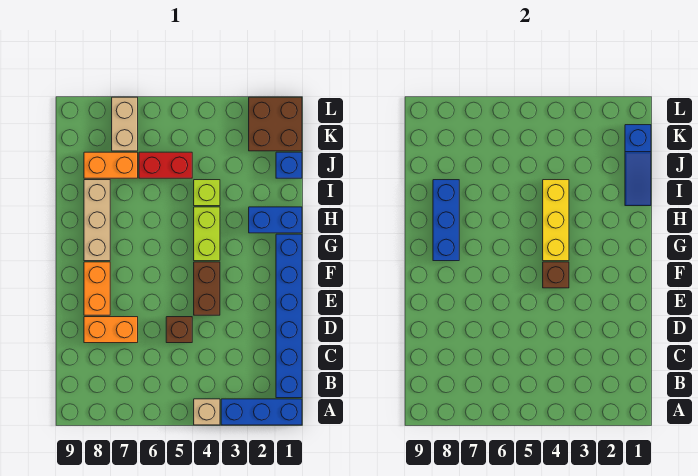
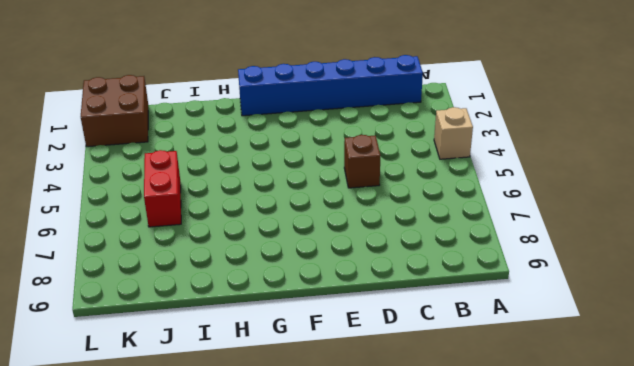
none -> blue 1x3 brick [221,399,302,425]
none -> orange 1x2 brick [84,317,138,343]
none -> brown 1x2 brick [194,262,220,315]

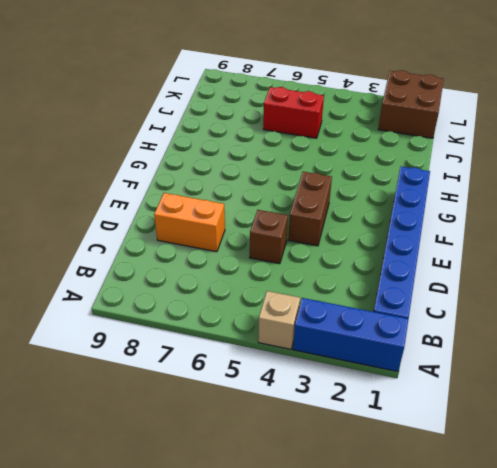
none -> orange 1x2 brick [84,262,110,315]
none -> lime 1x2 brick [194,207,220,261]
none -> tan 1x3 brick [84,180,110,261]

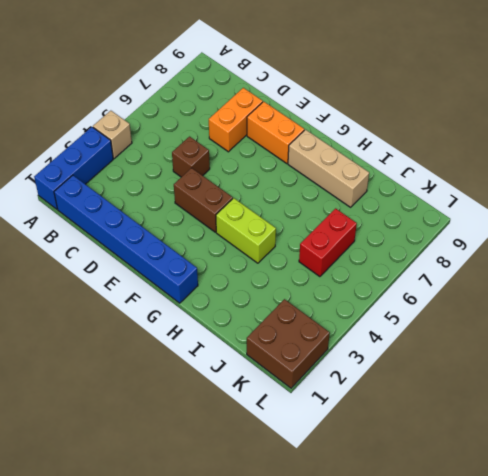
none -> blue 1x2 brick [249,207,302,233]
none -> lime 1x1 brick [194,180,220,206]
none -> blue 1x1 brick [276,152,302,178]

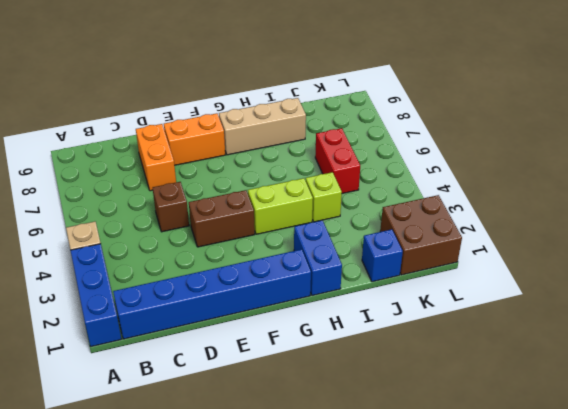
none -> orange 1x2 brick [84,152,138,178]
none -> tan 1x2 brick [112,97,138,151]
none -> brown 1x1 brick [543,262,569,288]

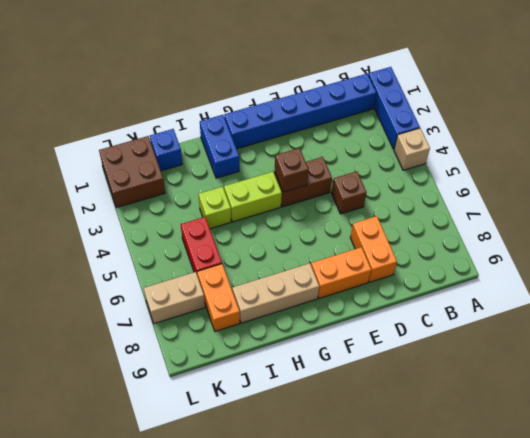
none -> yellow 1x3 brick [543,180,569,261]
none -> blue 1x3 brick [433,180,459,261]
none -> blue 1x3 slope [625,125,651,206]

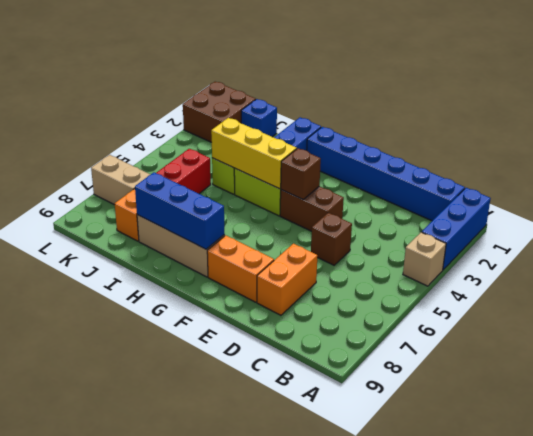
none -> blue 1x3 slope [625,125,651,206]

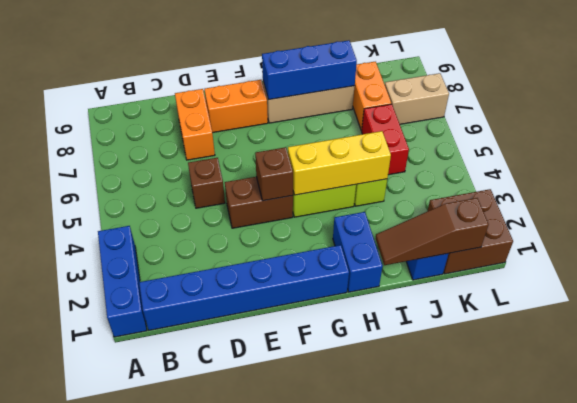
brown 1x3 slope [376,198,489,265] -> blue 1x3 slope [625,125,651,206]
none -> tan 1x1 brick [194,399,220,425]

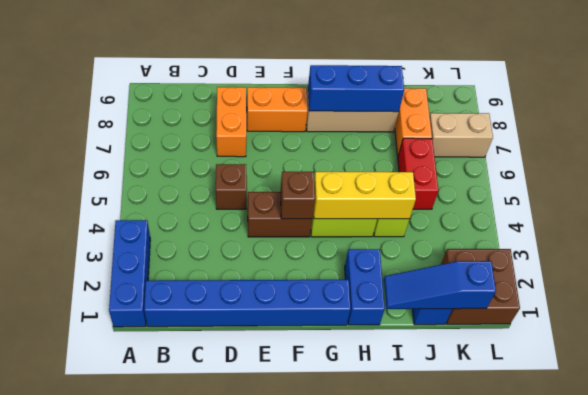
none -> tan 1x1 brick [194,399,220,425]

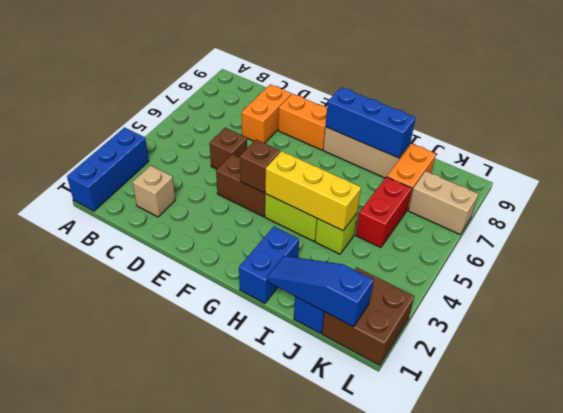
tan 1x1 brick [133,165,175,217] -> tan 1x1 brick moved to [194,399,220,425]
none -> blue 1x6 brick [276,234,302,398]

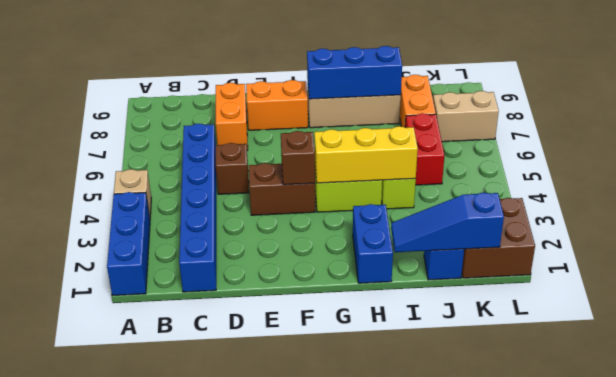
blue 1x6 brick [179,124,216,292] -> blue 1x6 brick turned to [276,234,302,398]

